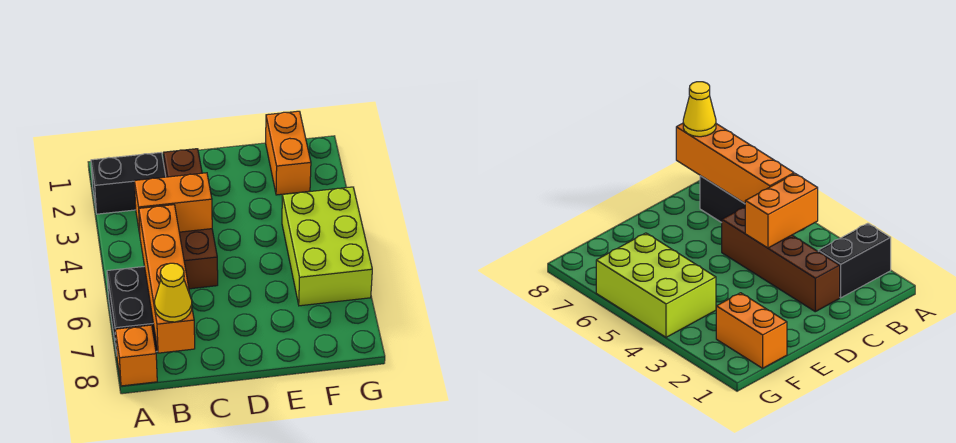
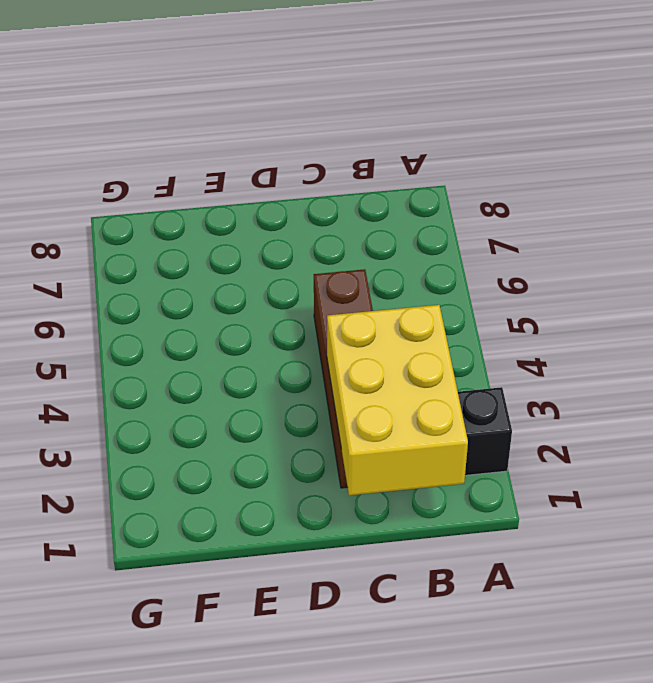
yellow 2x3 brick [327,305,468,496] -> none
none -> black 2x2 brick [107,266,158,354]
none -> orange 1x1 brick [115,325,157,386]

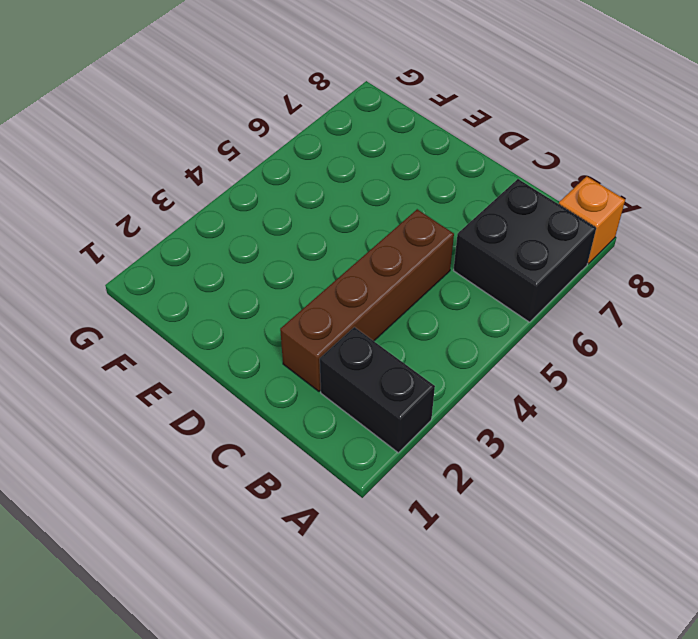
none -> orange 1x2 brick [266,111,311,195]
none -> lime 2x3 brick [282,187,372,306]

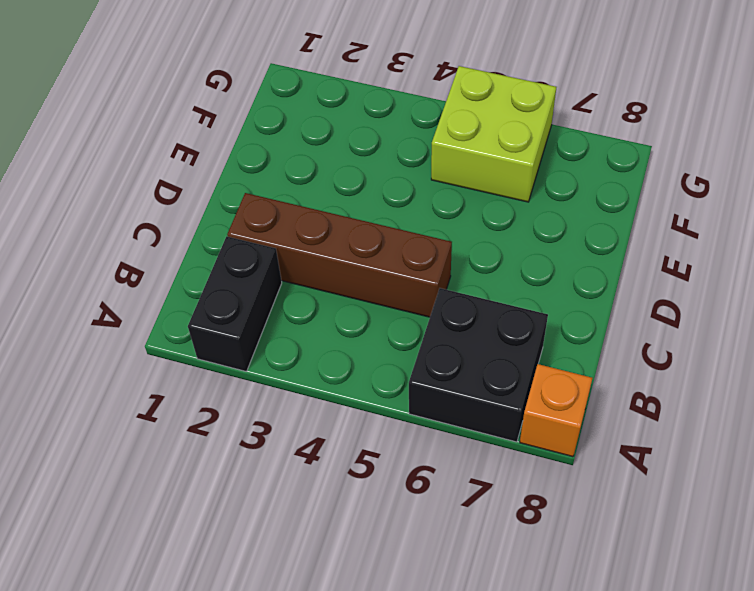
lime 2x2 brick [431,66,556,202] -> lime 2x3 brick [282,187,372,306]
none -> orange 1x2 brick [266,111,311,195]
none -> orange 1x2 brick [134,173,212,234]

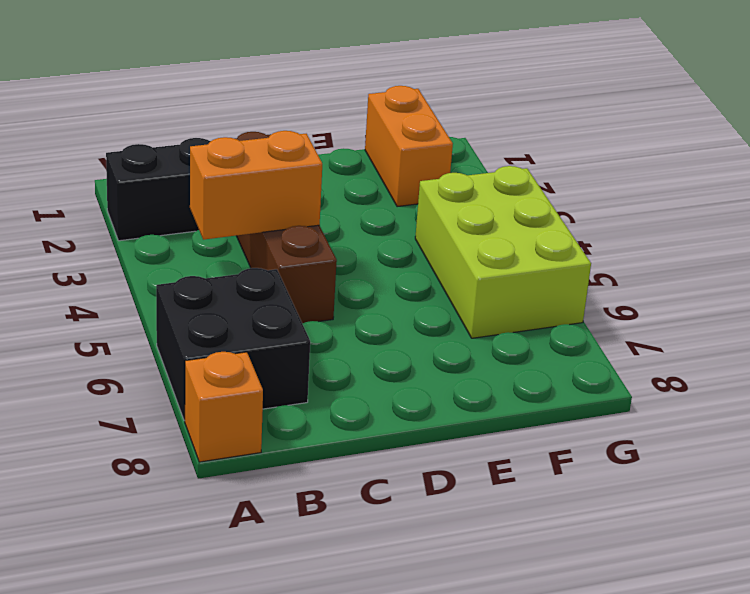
none -> orange 1x4 brick [139,205,195,353]
none -> yellow 1x1 cone [155,263,192,322]

